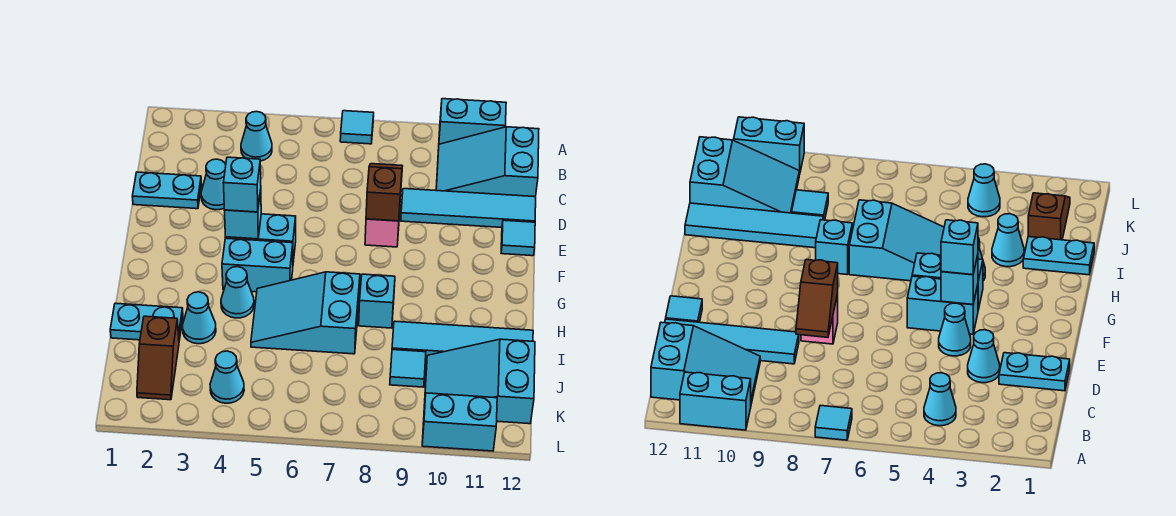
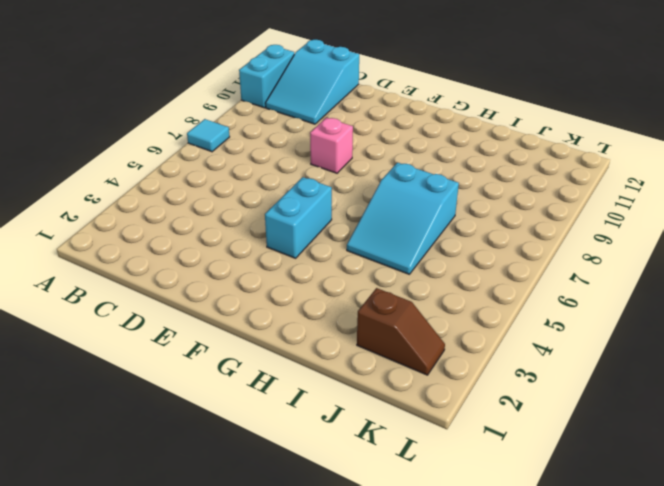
none -> cyan 1x1 cone [241,112,272,161]
none -> cyan 1x2 plate [132,172,202,209]
none -> cyan 1x1 cone [201,159,226,210]

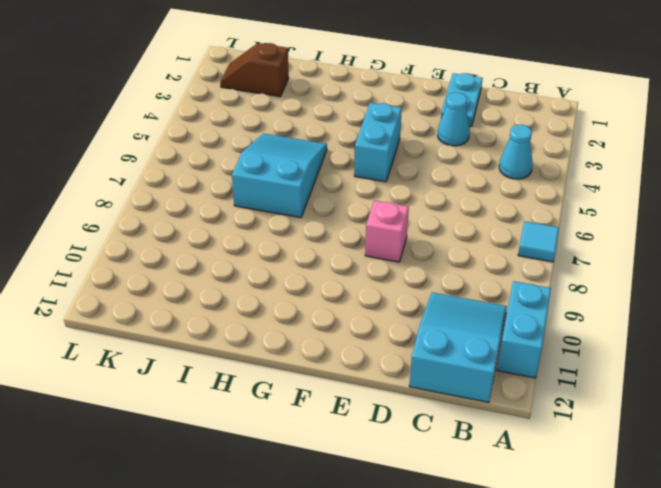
none -> cyan 1x4 tile [401,189,536,228]
none -> cyan 1x1 cone [939,303,971,356]
none -> cyan 1x1 tile [501,220,535,256]

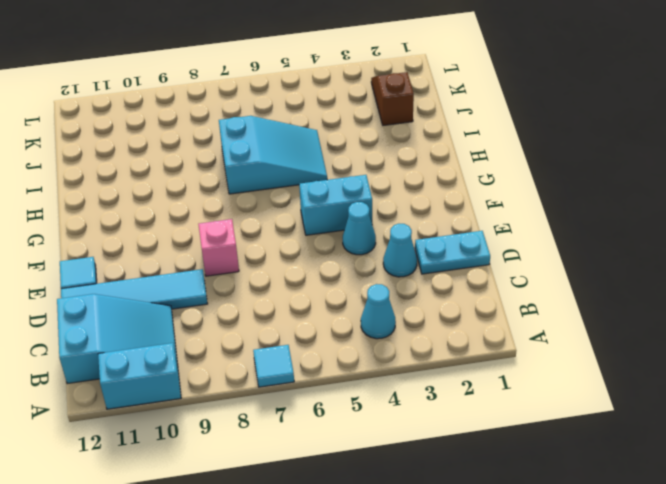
none -> cyan 1x2 brick [222,238,293,292]
none -> cyan 1x1 cone [221,267,254,318]
none -> cyan 1x1 brick [359,274,395,328]

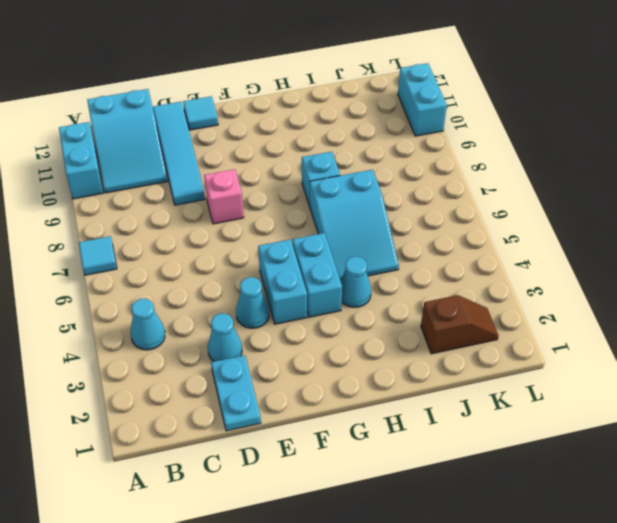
none -> cyan 1x2 plate [110,303,183,341]
none -> cyan 1x1 cone [183,292,216,344]
none -> cyan 1x4 tile [392,321,533,359]

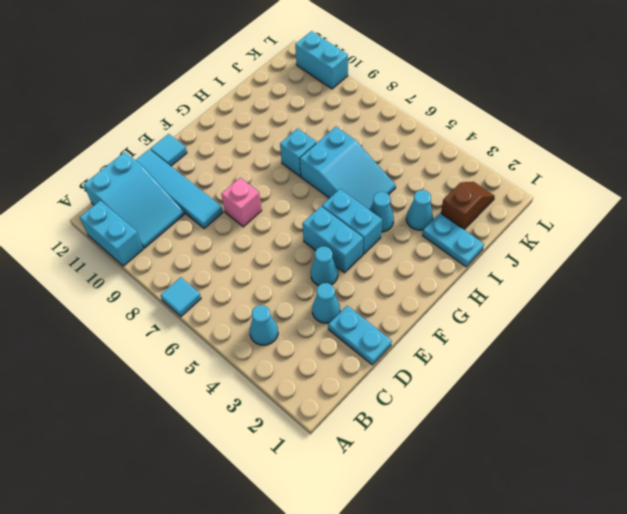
none -> cyan 1x4 tile [392,321,533,359]
none -> cyan 1x1 tile [390,350,426,387]
none -> cyan 2x3 slope [424,339,535,424]

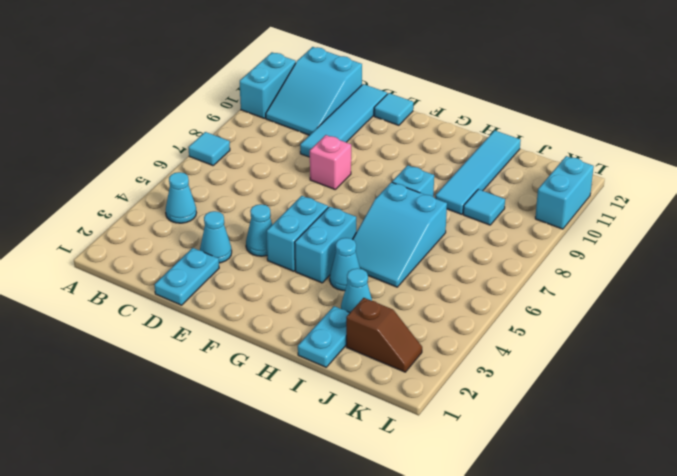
none -> cyan 2x3 slope [424,339,535,424]
none -> cyan 1x1 cone [210,351,244,403]
none -> brown 1x2 slope [366,164,402,221]

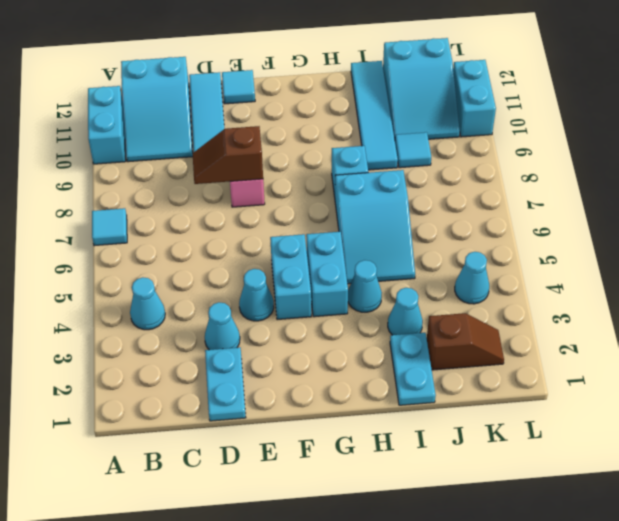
none -> cyan 1x1 brick [225,190,261,239]
none -> cyan 1x1 brick [223,157,261,212]

